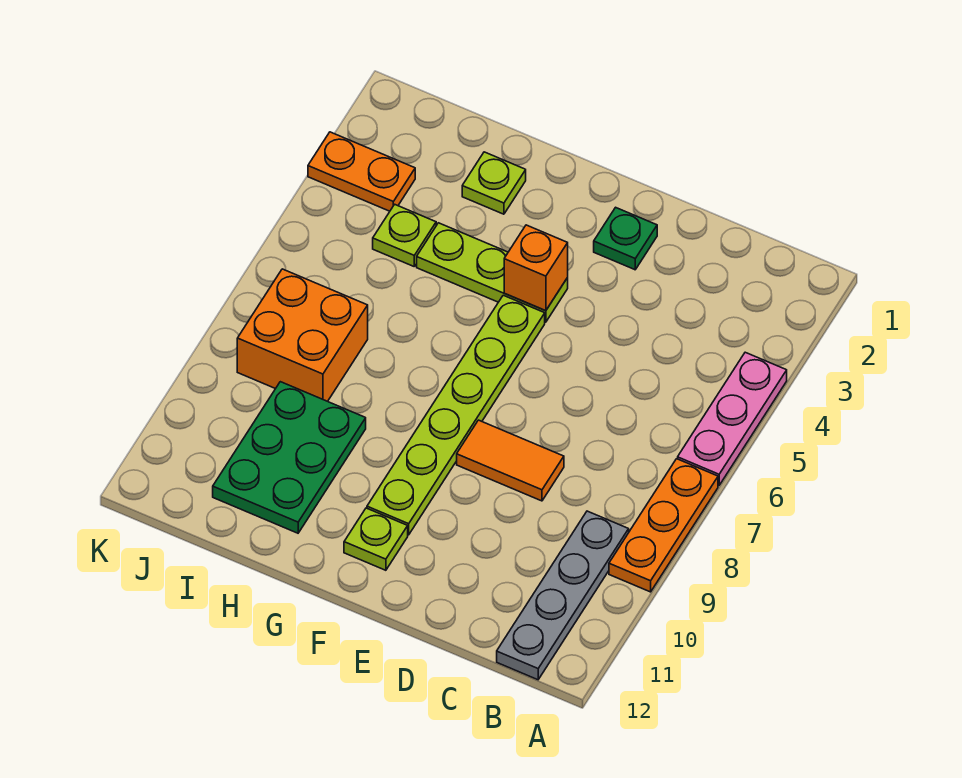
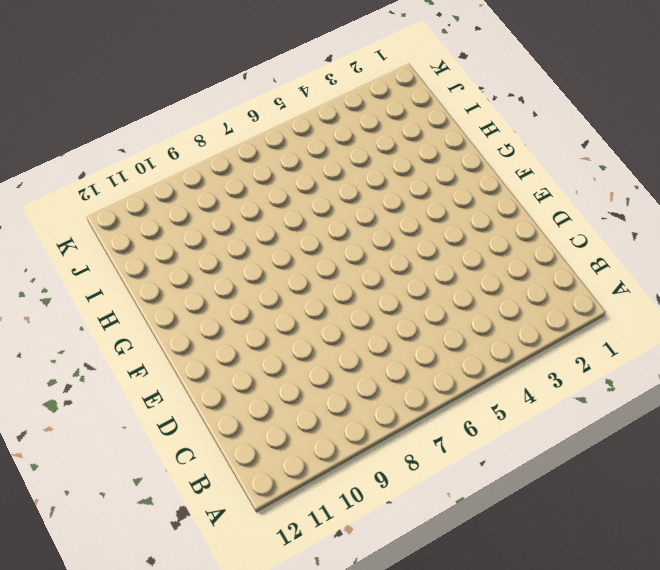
none -> pink 1x3 plate [678,352,787,485]
none -> orange 1x3 plate [609,459,718,592]
none -> grey 1x4 plate [497,511,629,680]

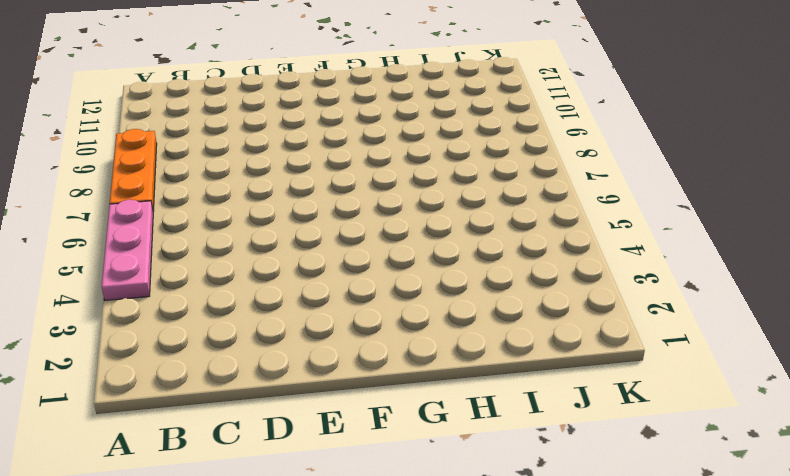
none -> grey 1x4 plate [497,511,629,680]
none -> orange 1x2 tile [457,420,564,501]
none -> green 1x1 plate [594,207,657,270]

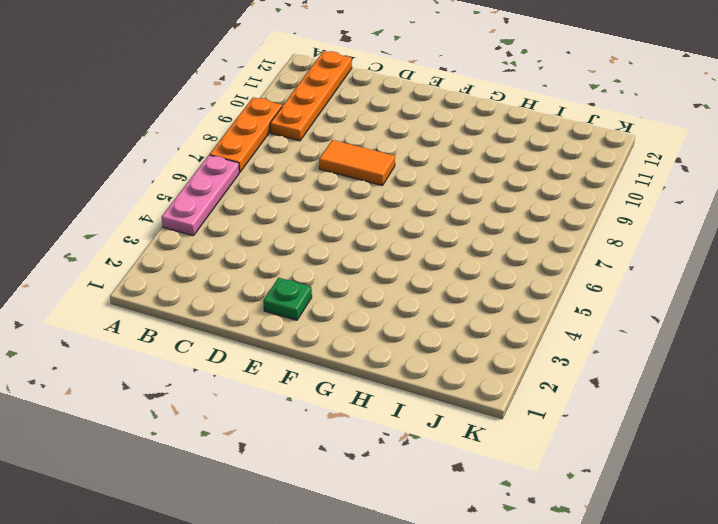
orange 1x4 plate [270,51,352,141] -> grey 1x4 plate [497,511,629,680]
none -> lime 1x3 plate [417,223,568,322]
none -> lime 1x6 plate [367,295,545,535]
none -> lime 1x1 plate [344,508,408,570]

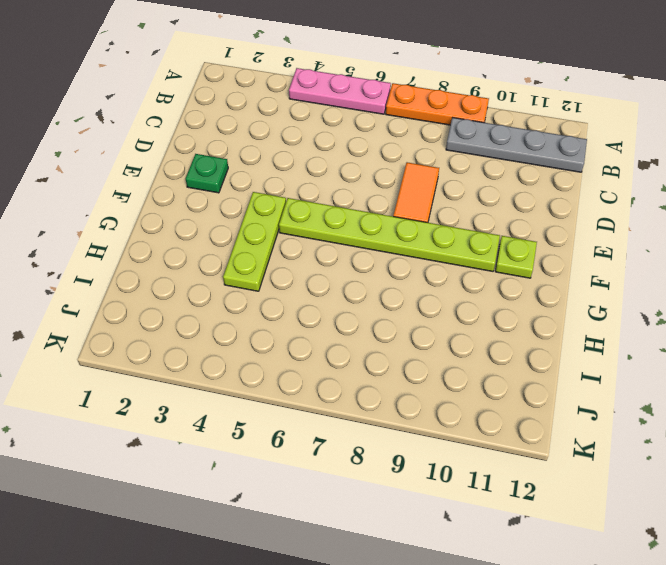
none -> lime 1x1 plate [462,152,526,214]
none -> green 2x3 plate [213,382,366,533]
none -> lime 1x1 plate [373,204,436,266]

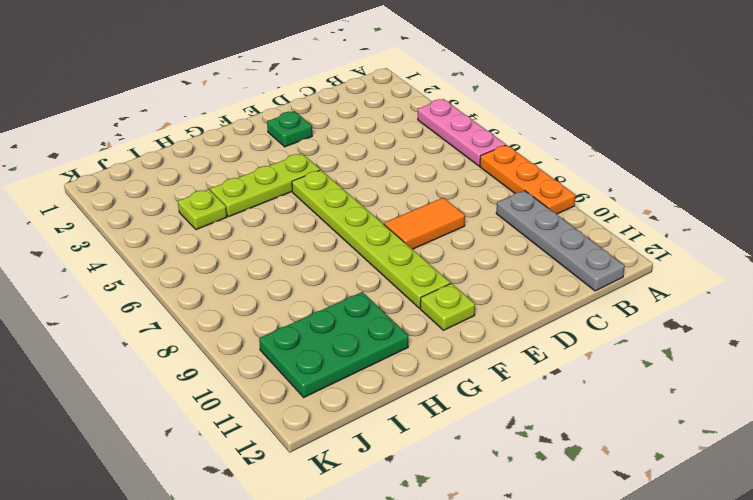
green 2x3 plate [259,292,409,397] -> green 2x3 plate turned to [213,382,366,533]
none -> lime 1x1 plate [462,152,526,214]
none -> orange 2x2 brick [237,269,368,401]
none -> orange 1x2 plate [308,132,415,211]

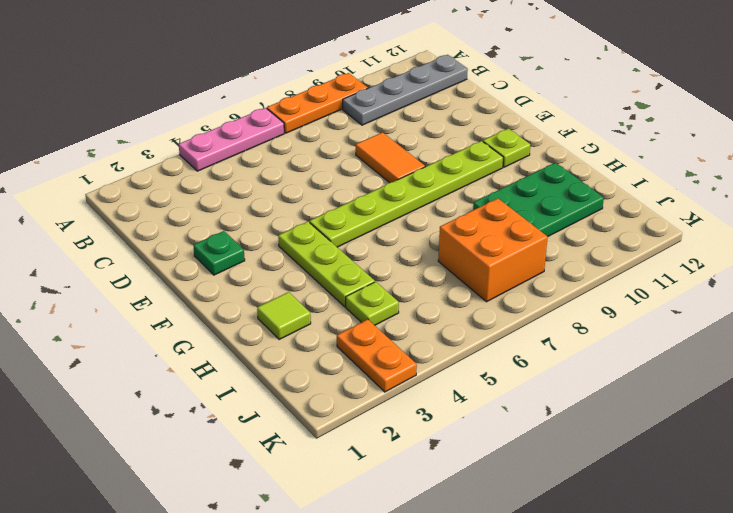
lime 1x1 tile [257,292,311,339] -> lime 1x1 plate [462,152,526,214]
none -> orange 1x1 brick [504,225,568,311]

